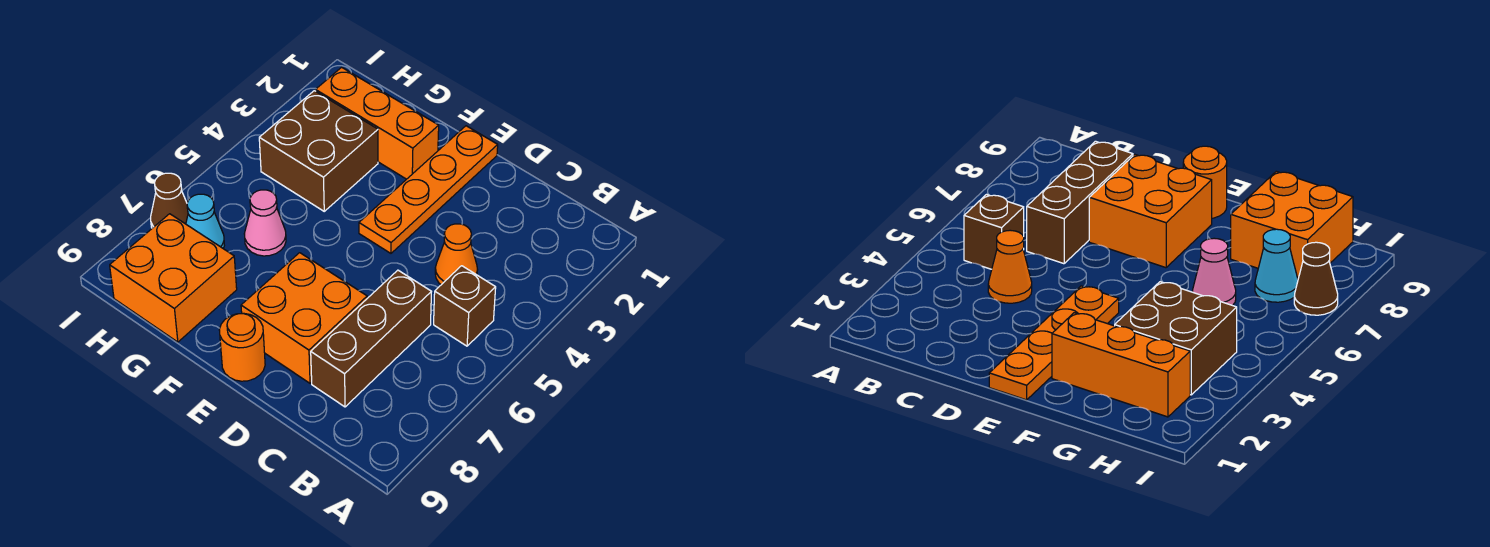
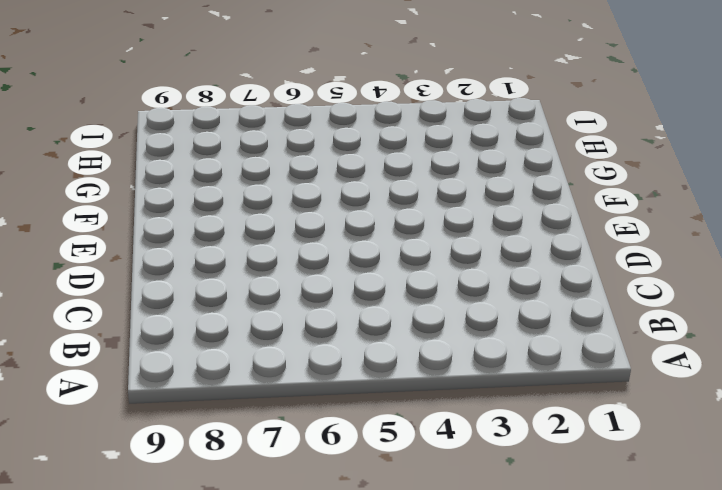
none -> brown 1x1 brick [434,266,496,346]
none -> orange 1x1 cone [435,224,478,285]
none -> brown 1x3 brick [311,270,431,407]

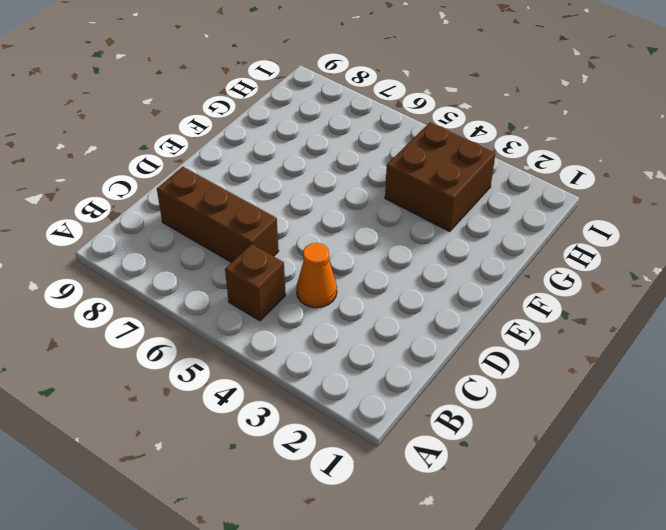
none -> orange 2x2 brick [241,253,367,383]
none -> orange 1x4 plate [359,126,498,253]
none -> orange 1x1 round brick [219,313,265,381]

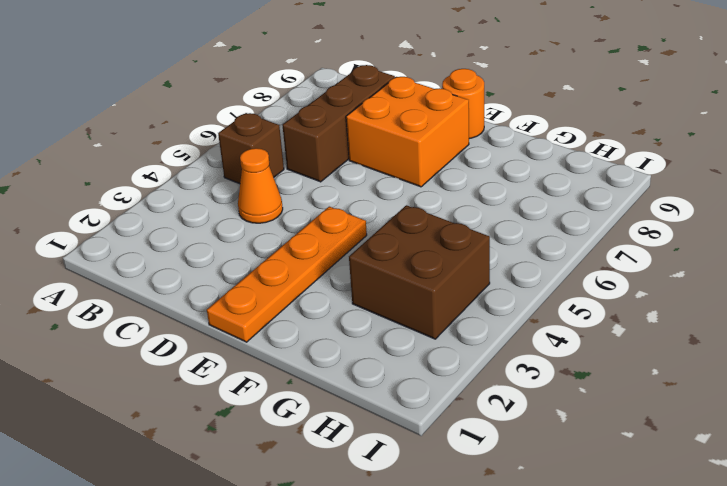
none -> orange 1x3 brick [316,67,439,179]
none -> pink 1x1 cone [244,190,286,256]
none -> orange 2x2 brick [110,214,237,342]

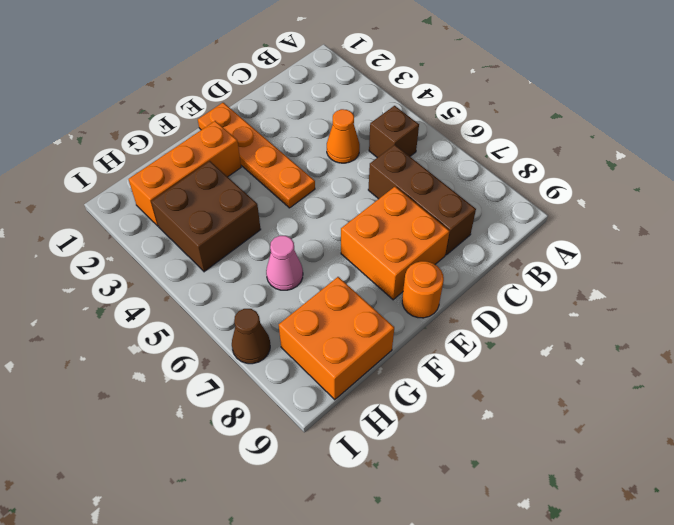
none -> cyan 1x1 cone [186,194,224,248]

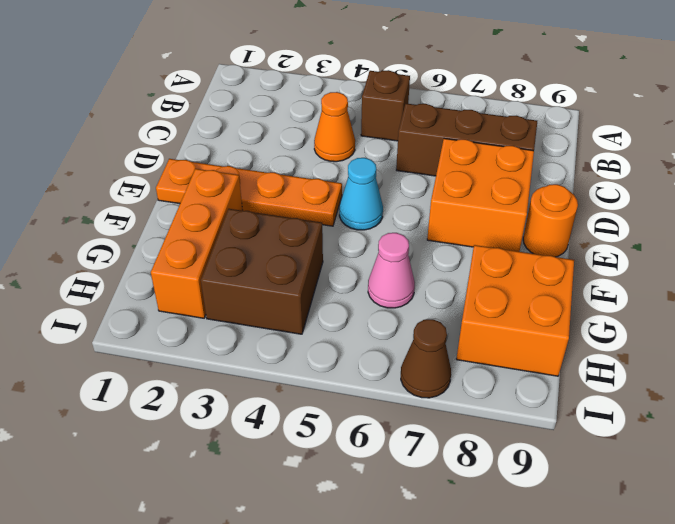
cyan 1x1 cone [339,158,383,230] -> cyan 1x1 cone moved to [186,194,224,248]

